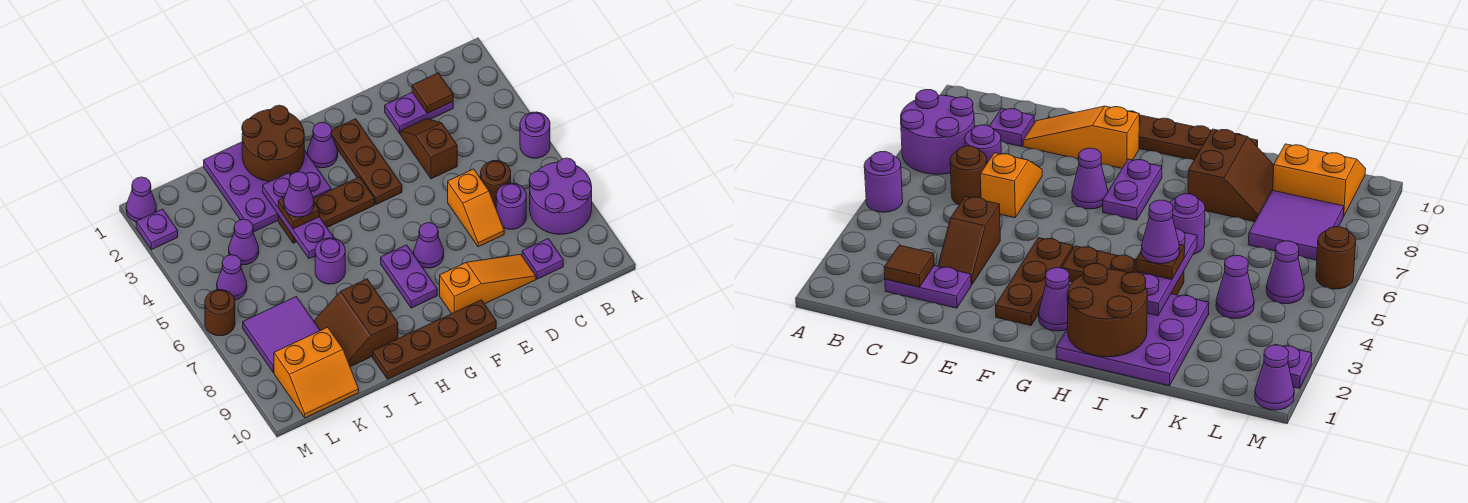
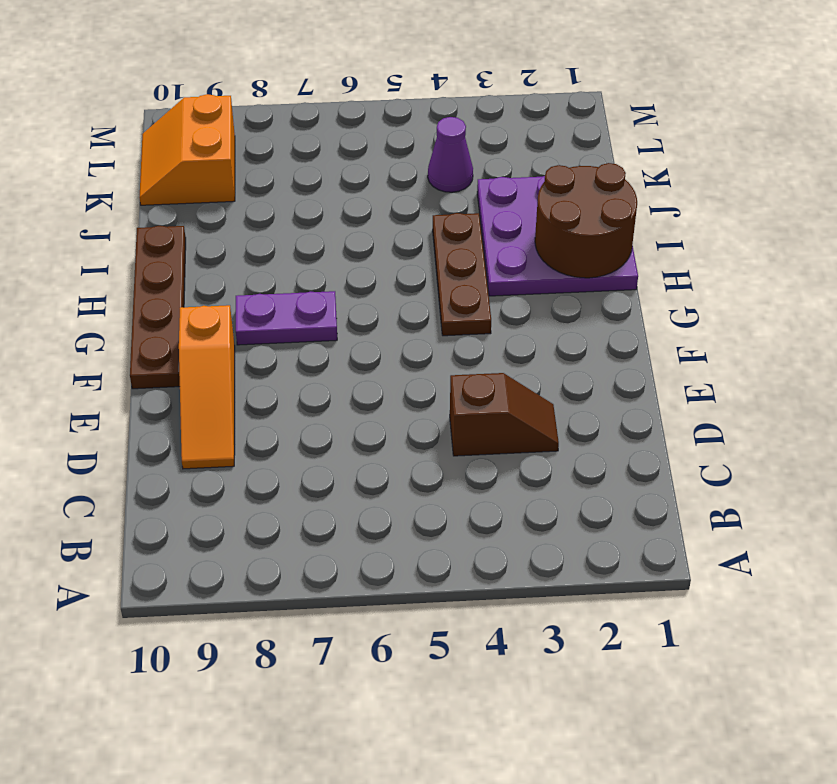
none -> purple 1x1 round brick [520,112,550,158]
none -> purple 2x2 round brick [529,158,592,234]
none -> purple 1x2 plate [385,92,453,133]
none -> brown 1x1 round brick [481,161,511,207]

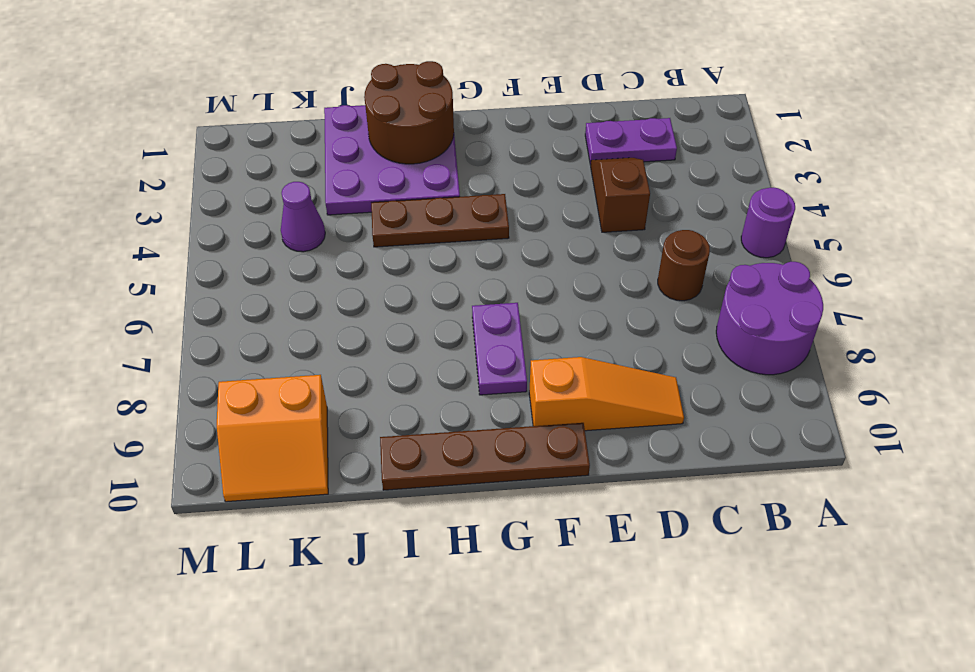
none -> purple 1x1 round brick [496,183,526,229]
none -> purple 1x1 plate [522,239,563,279]
none -> orange 1x2 slope [448,169,504,247]
none -> brown 1x3 plate [332,119,402,205]

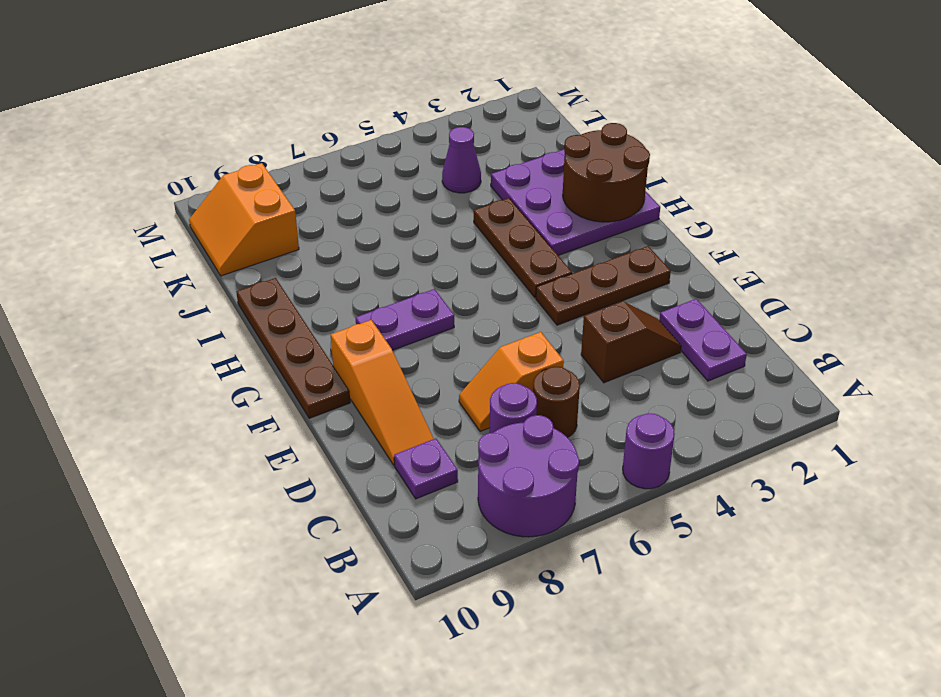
none -> purple 1x1 cone [414,223,444,268]
none -> purple 1x1 cone [308,122,338,168]
none -> purple 1x1 round brick [315,238,345,284]
none -> brown 2x2 slope [314,279,398,367]

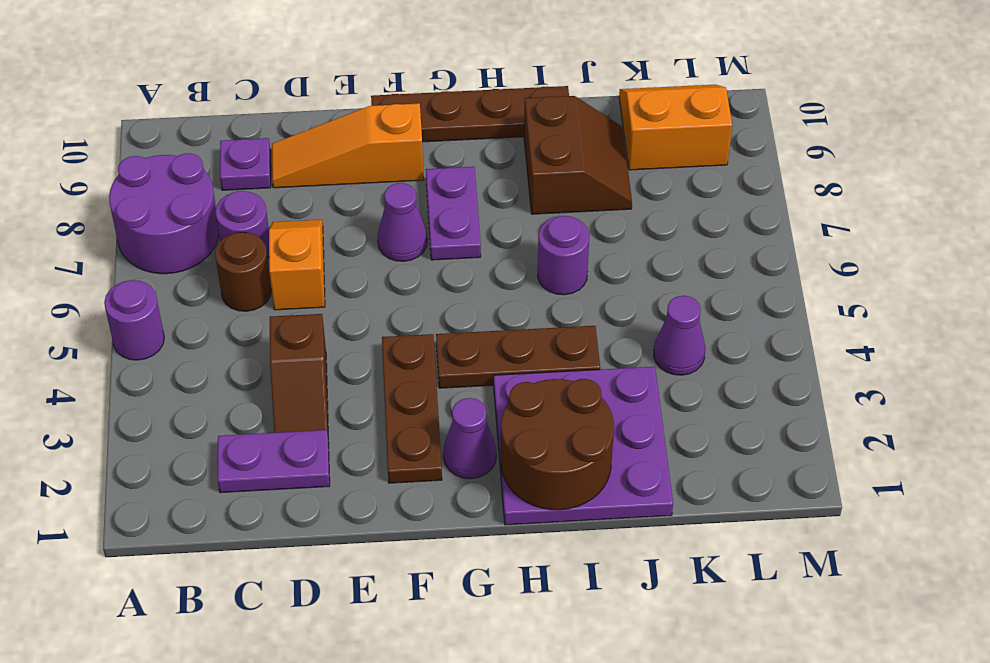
none -> purple 2x2 tile [243,297,320,373]
none -> purple 1x1 cone [217,255,247,300]
none -> purple 1x1 cone [126,177,156,222]
none -> purple 1x1 plate [136,209,178,250]

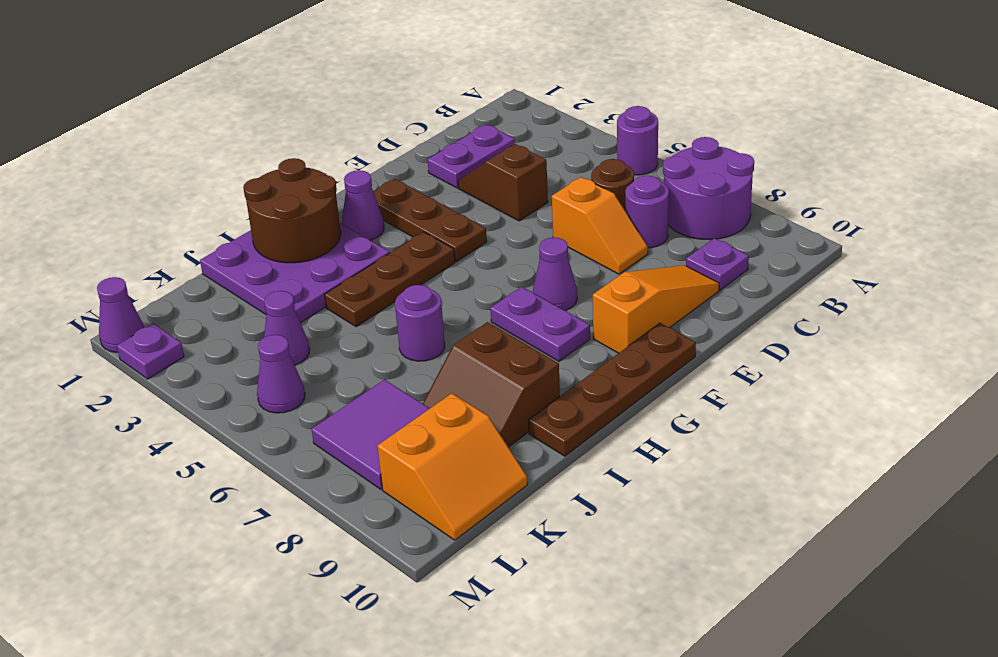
none -> brown 1x1 round brick [205,290,235,336]
none -> brown 1x1 tile [412,73,453,113]
none -> purple 1x3 plate [263,173,334,259]
none -> brown 1x1 plate [278,198,319,229]

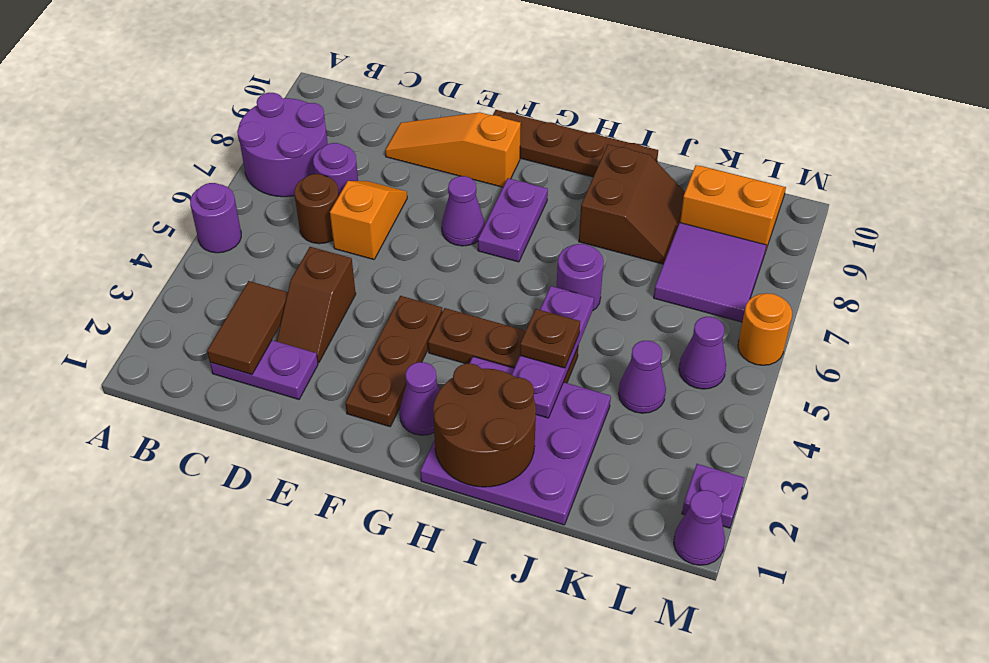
brown 1x2 tile [207,281,288,375] -> brown 1x1 tile [412,73,453,113]
orange 1x1 round brick [738,293,792,365] -> brown 1x1 round brick [205,290,235,336]
none -> purple 1x1 plate [522,239,563,279]
none -> purple 1x1 cone [284,172,314,217]

